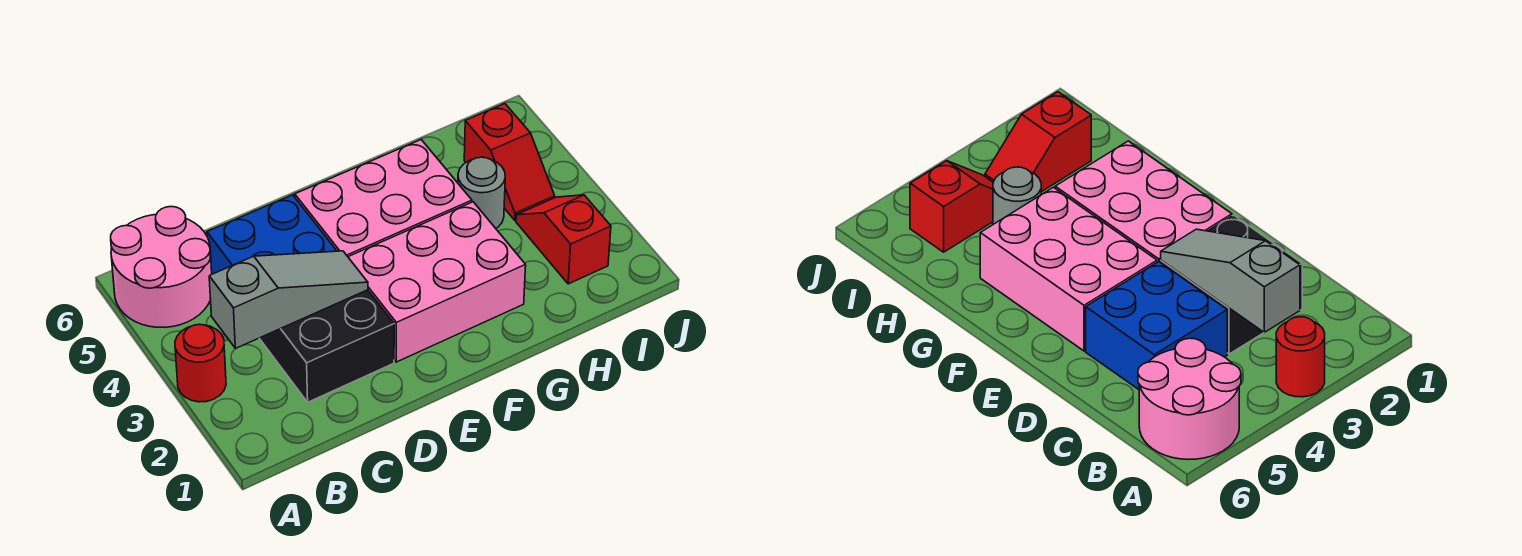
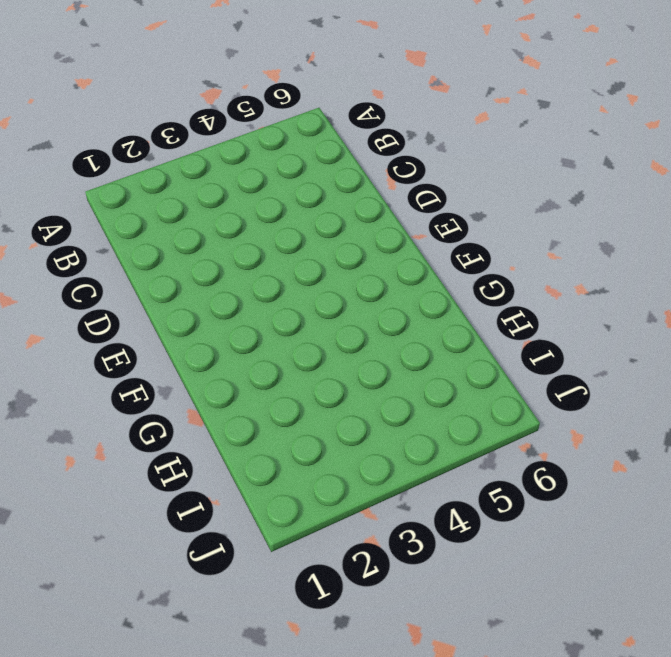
none -> red 1x1 round brick [175,324,226,402]
none -> pink 2x2 round brick [111,207,212,327]

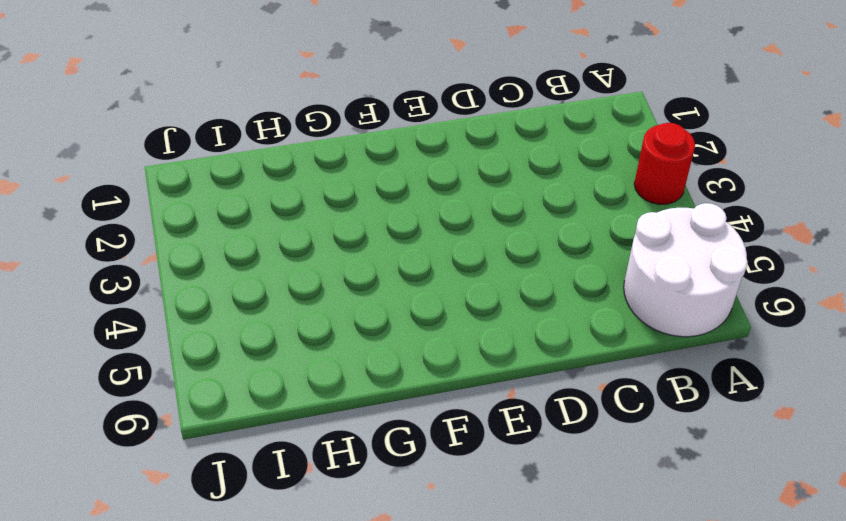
white 2x2 round brick [624,203,748,337] -> pink 2x2 round brick [111,207,212,327]
none -> black 2x2 brick [259,290,394,402]
none -> blue 2x2 brick [207,195,337,274]

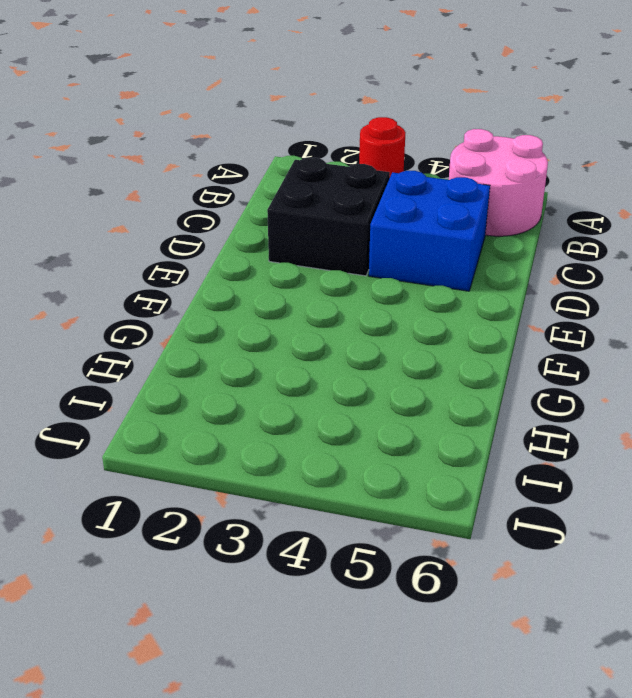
none -> pink 2x3 brick [348,202,526,362]
none -> pink 2x3 brick [295,140,472,257]

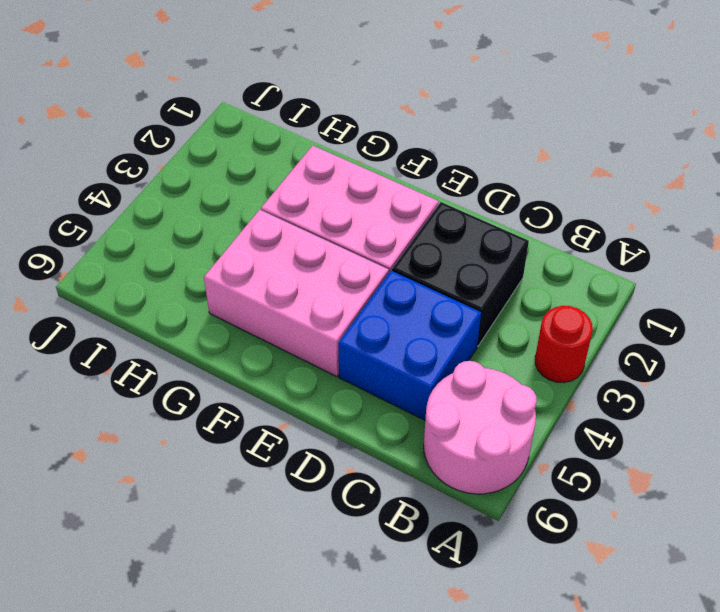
none -> grey 1x1 round brick [458,157,505,228]
none -> red 1x2 slope [516,195,611,284]

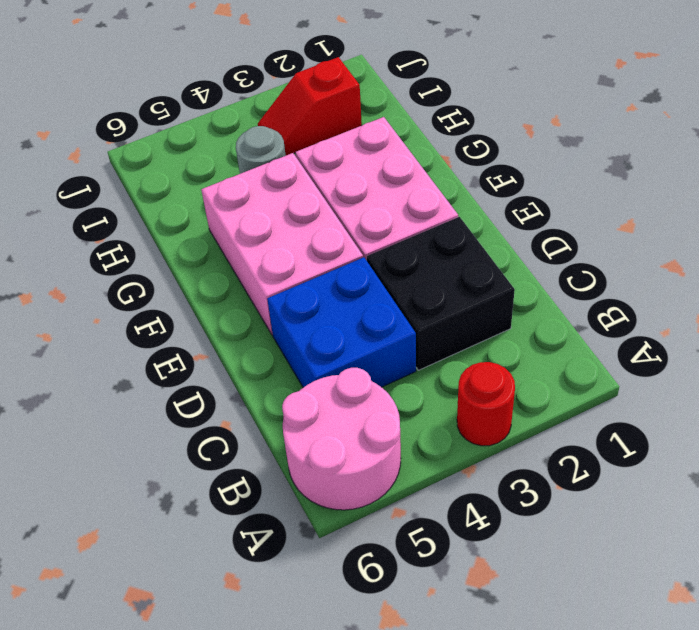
none -> red 1x2 slope [464,103,555,220]
none -> grey 1x3 slope [209,251,368,349]

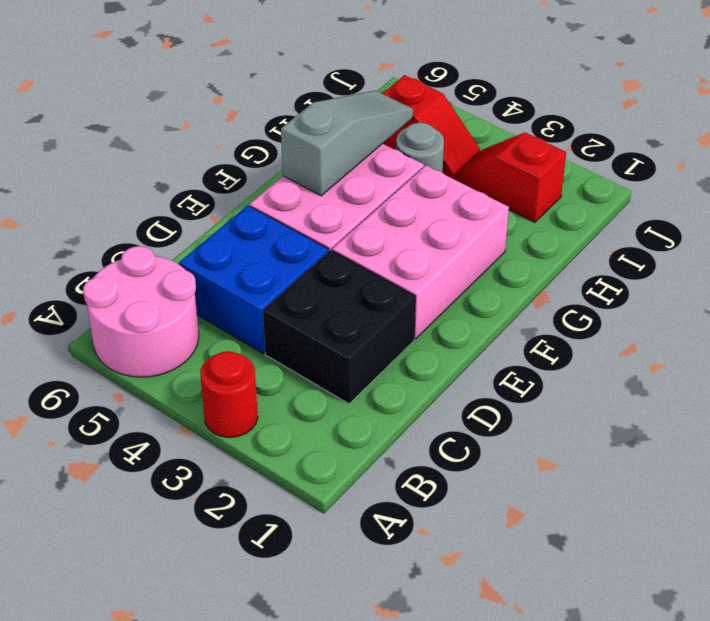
grey 1x3 slope [281,91,413,196] -> grey 1x3 slope moved to [209,251,368,349]

